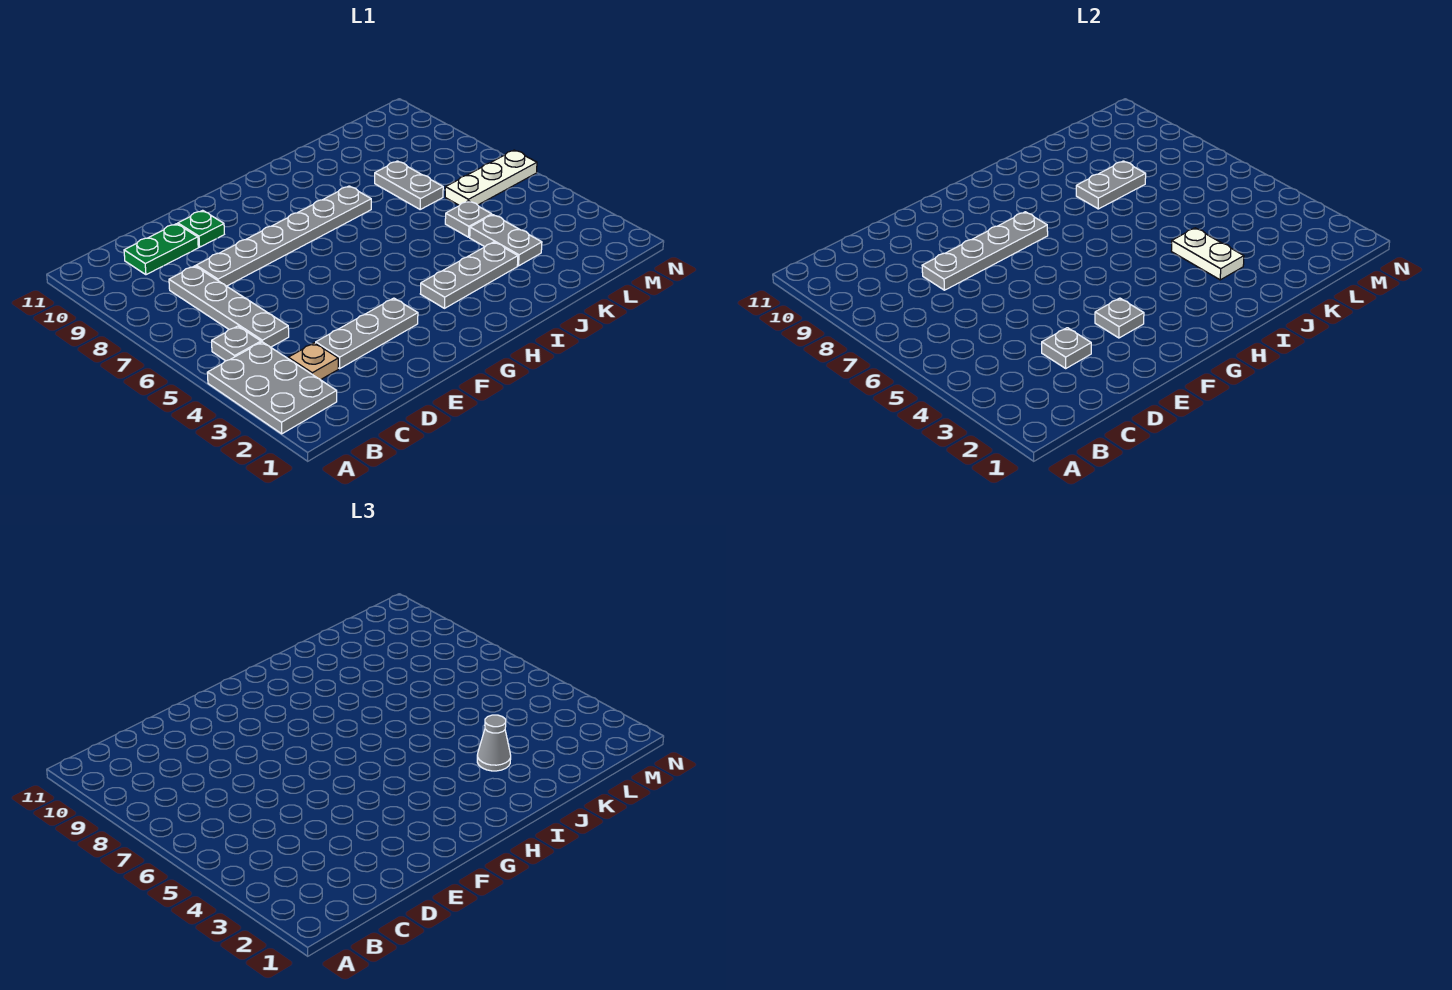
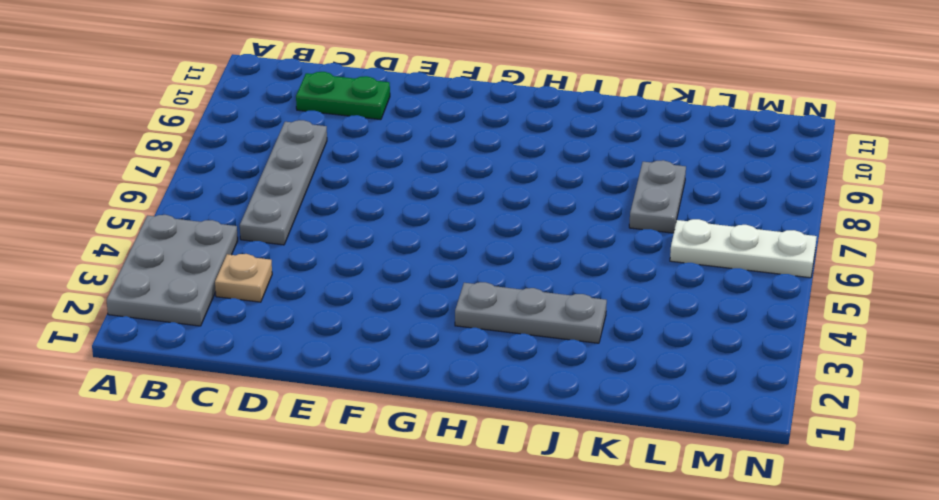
none -> grey 1x1 plate [212,326,261,361]
none -> grey 1x3 plate [316,298,418,368]
none -> grey 1x6 plate [196,186,371,286]

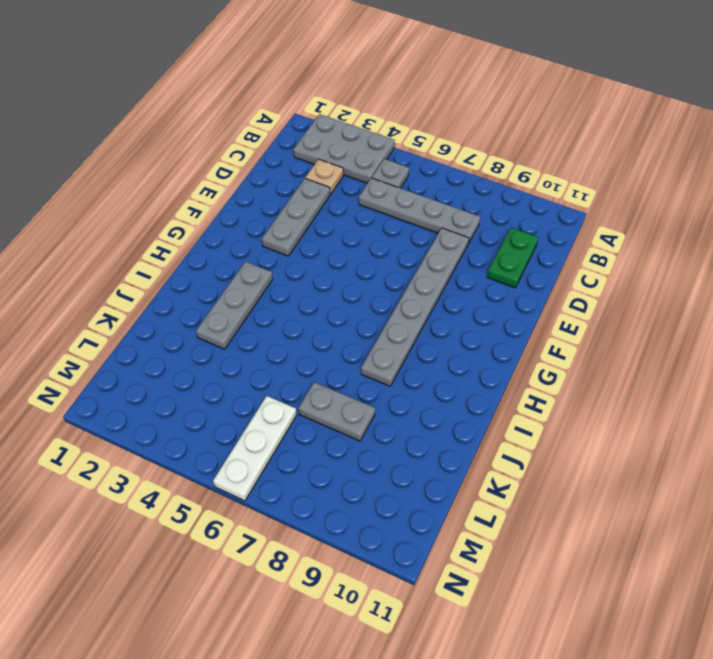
none -> green 1x1 plate [178,210,224,247]
none -> grey 1x2 plate [470,215,542,266]
none -> grey 1x1 plate [445,201,492,237]

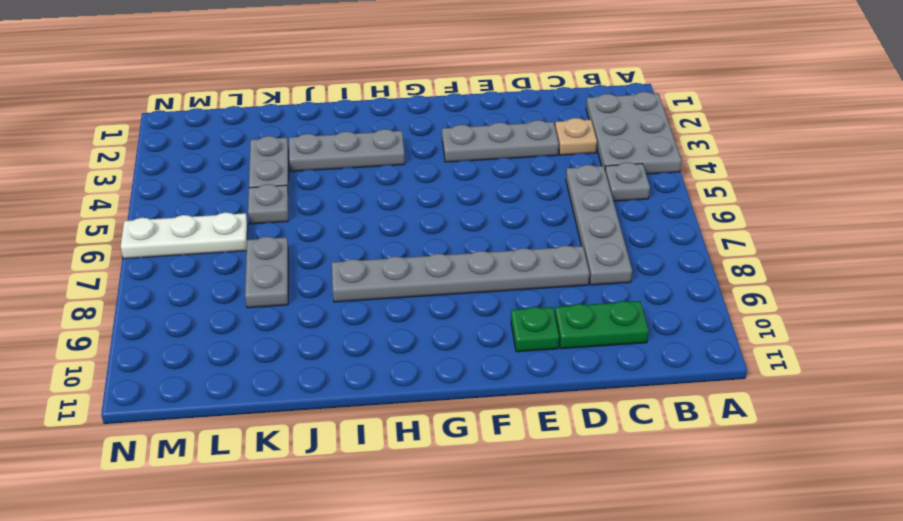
none -> grey 1x1 plate [1042,328,1091,368]
none -> grey 1x4 plate [922,212,1048,290]
none -> grey 1x1 plate [1095,298,1144,338]

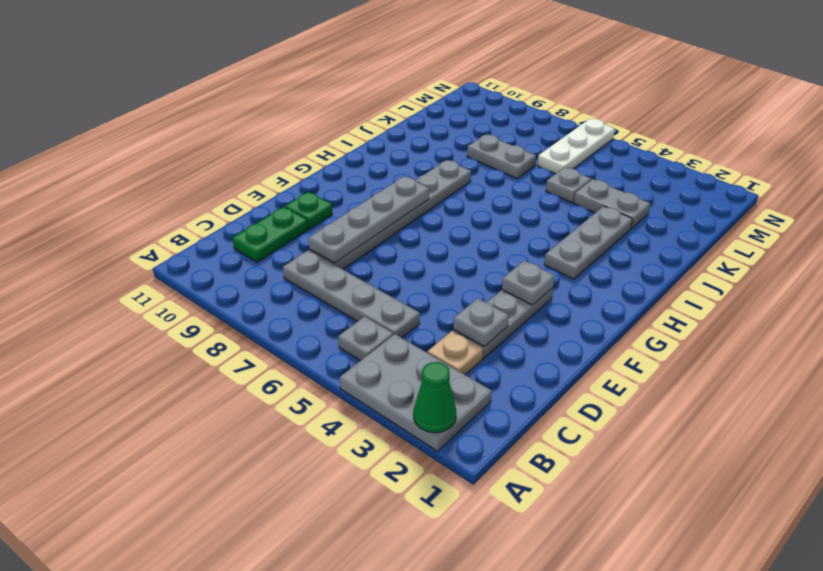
green 1x1 cone [413,362,456,433] -> none
none -> white 1x2 plate [1171,228,1244,280]
none -> grey 1x2 plate [1076,161,1146,209]
none -> grey 1x1 cone [477,715,511,771]

